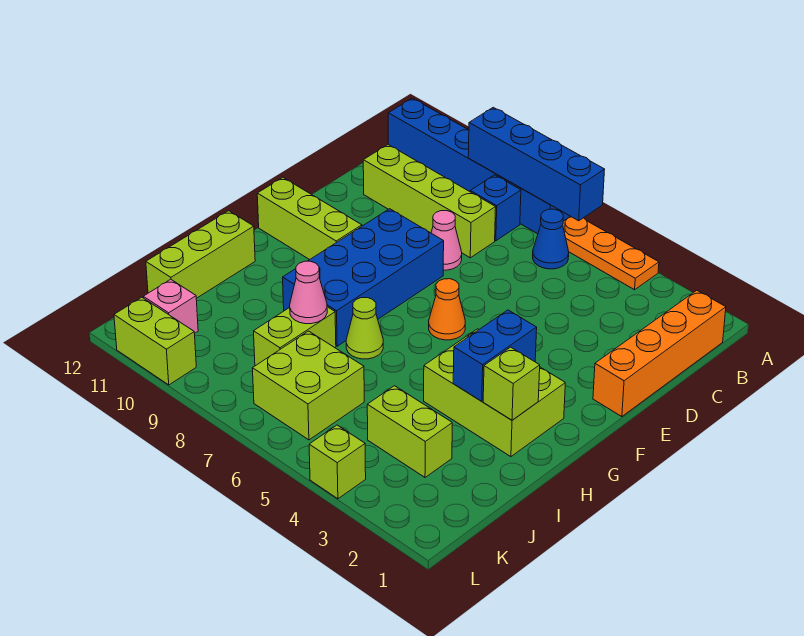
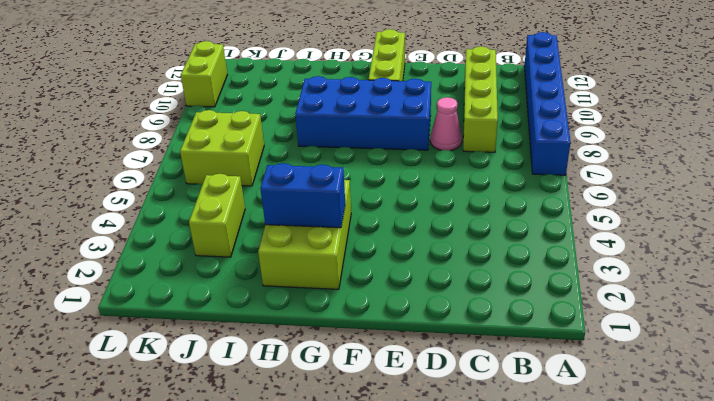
none -> orange 1x3 plate [563,216,659,290]
none -> orange 1x4 brick [593,290,726,417]
none -> blue 1x1 cone [533,209,569,269]

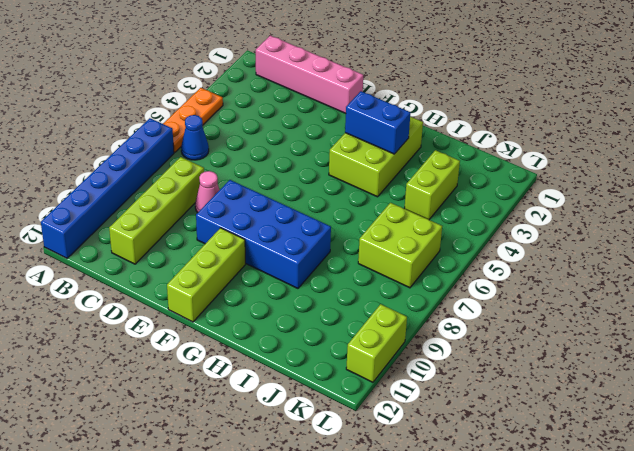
pink 1x4 brick [256,35,363,113] -> orange 1x4 brick [593,290,726,417]
none -> blue 1x1 brick [470,175,521,241]
none -> orange 1x1 cone [429,279,465,340]
none -> lime 1x1 cone [346,298,383,359]

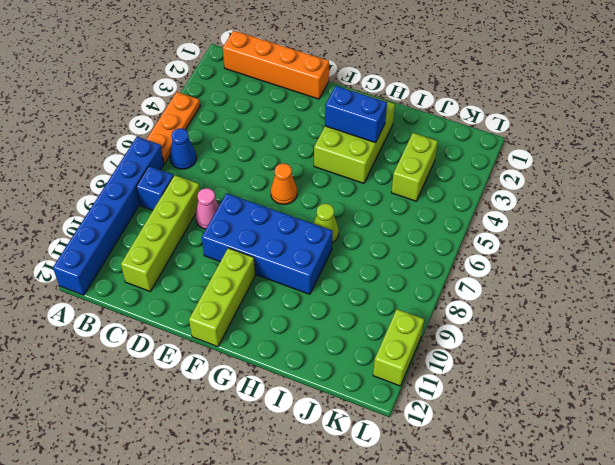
none -> lime 1x3 brick [146,211,255,298]
none -> lime 1x2 brick [254,307,336,366]
none -> lime 2x2 brick [252,331,364,440]

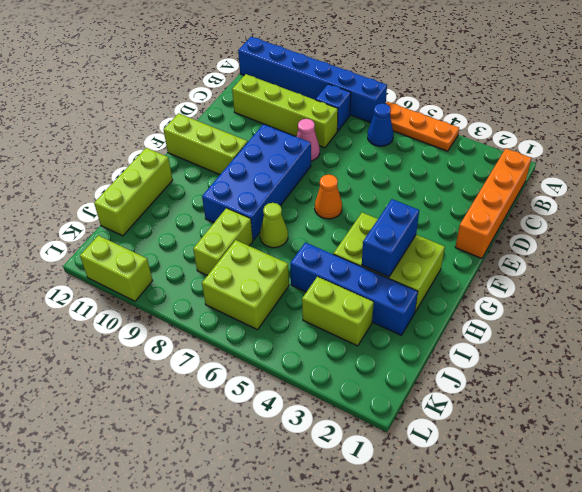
blue 1x4 brick [290,242,418,335] -> blue 1x4 brick moved to [468,107,605,221]
none -> pink 1x1 brick [143,279,198,333]
none -> lime 1x1 brick [309,425,366,499]
none -> lime 1x1 brick [483,347,540,420]

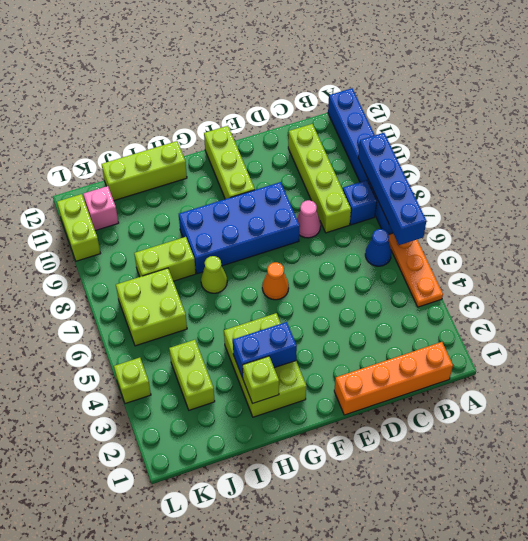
none -> pink 1x1 cone [290,261,327,324]

